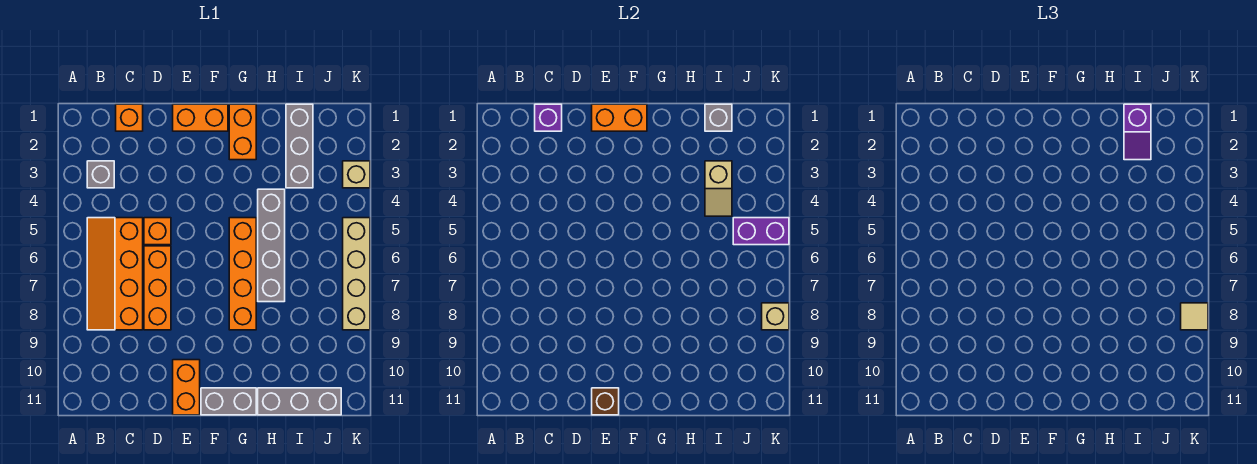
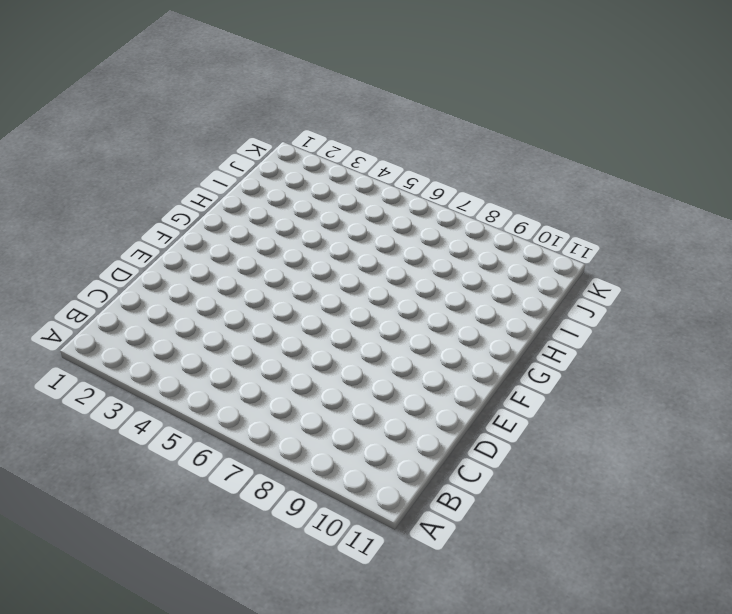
none -> grey 1x1 brick [87,161,114,188]
none -> orange 2x4 slope [87,218,143,330]
none -> orange 1x1 brick [116,104,143,131]

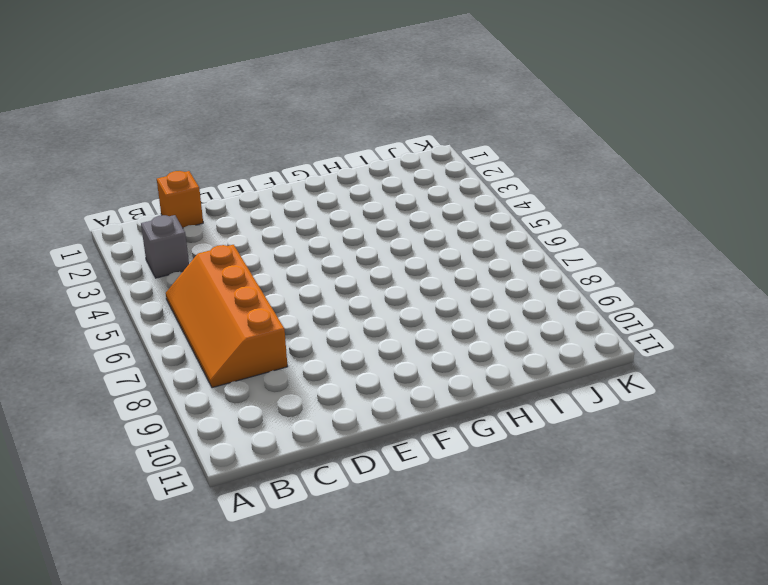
none -> orange 1x1 brick [144,218,171,245]
none -> orange 1x3 brick [144,246,171,330]
none -> orange 1x2 brick [173,104,228,131]

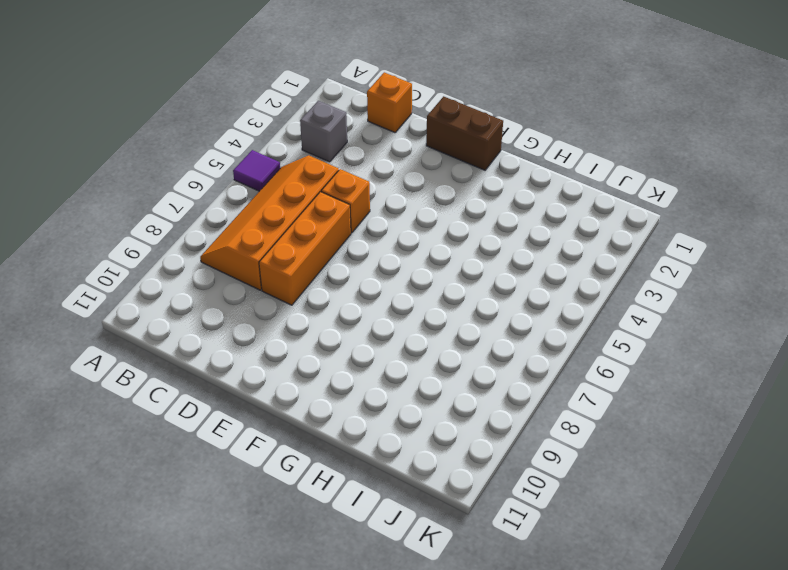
purple 1x1 tile [233,150,280,191] -> none
brown 1x2 brick [426,96,503,170] -> orange 1x2 brick [173,104,228,131]
none -> orange 1x2 brick [173,360,200,415]
none -> grey 1x2 brick [201,388,256,415]
none -> orange 1x2 brick [229,104,256,160]

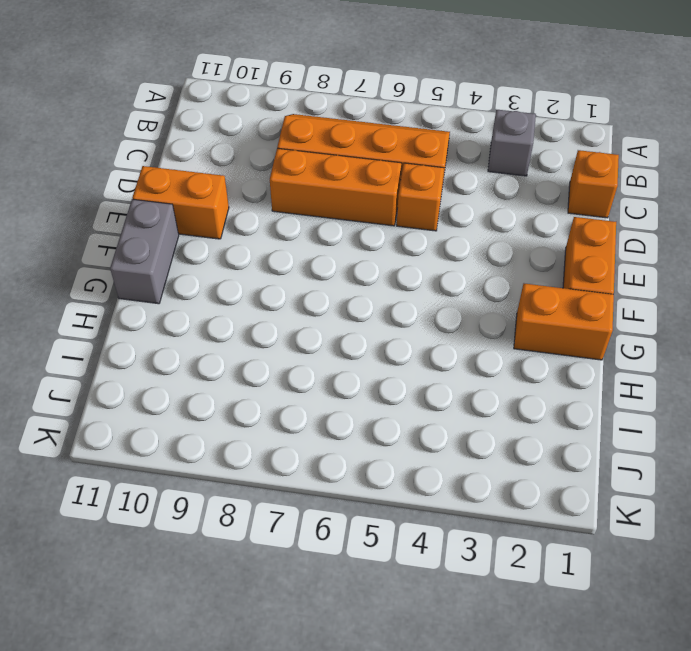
none -> orange 1x4 brick [229,218,256,330]
none -> grey 1x4 brick [258,189,285,302]
none -> grey 1x3 brick [258,388,341,415]

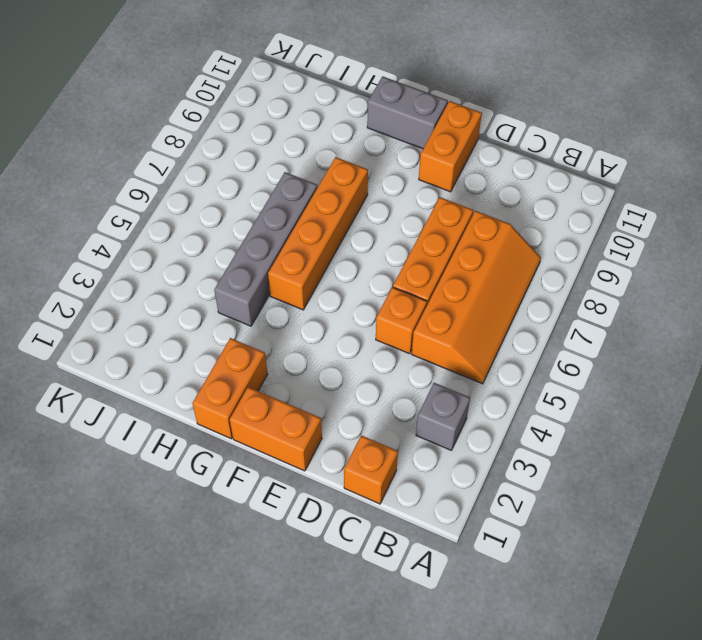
none -> grey 1x3 brick [258,388,341,415]
none -> grey 1x3 brick [286,104,313,188]
none -> tan 1x1 brick [343,161,370,188]

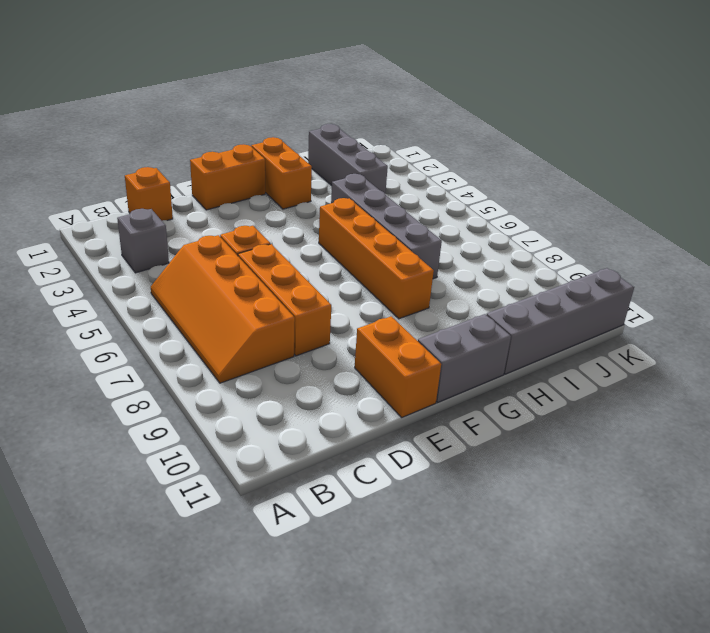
grey 1x4 brick [486,268,634,374] -> grey 1x3 brick [258,388,341,415]
none -> tan 1x1 brick [343,161,370,188]
none -> tan 1x4 brick [343,218,370,330]
none -> purple 1x1 brick [535,104,562,131]

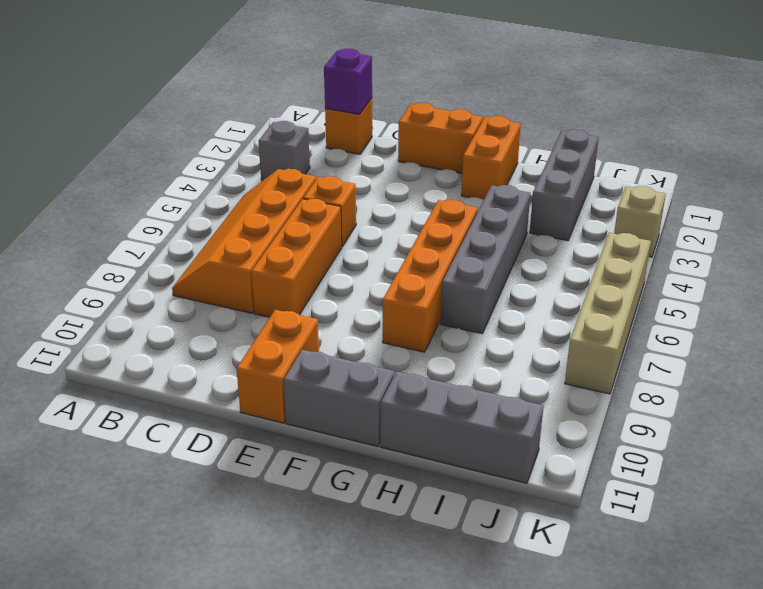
none -> orange 1x2 brick [592,104,647,131]
none -> brown 1x1 brick [592,388,619,415]
none -> grey 1x1 brick [705,104,732,131]

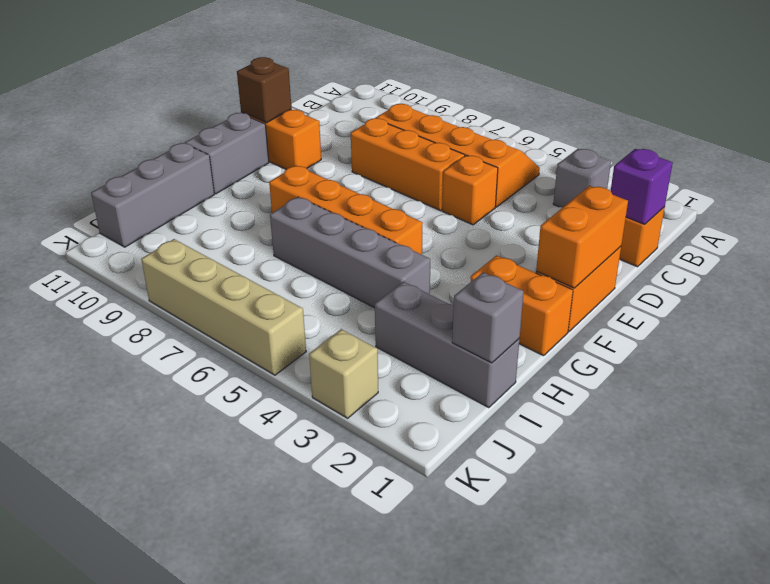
none -> tan 1x2 slope [705,161,732,216]
none -> purple 1x2 brick [733,218,789,245]
none -> tan 1x1 brick [762,303,789,330]

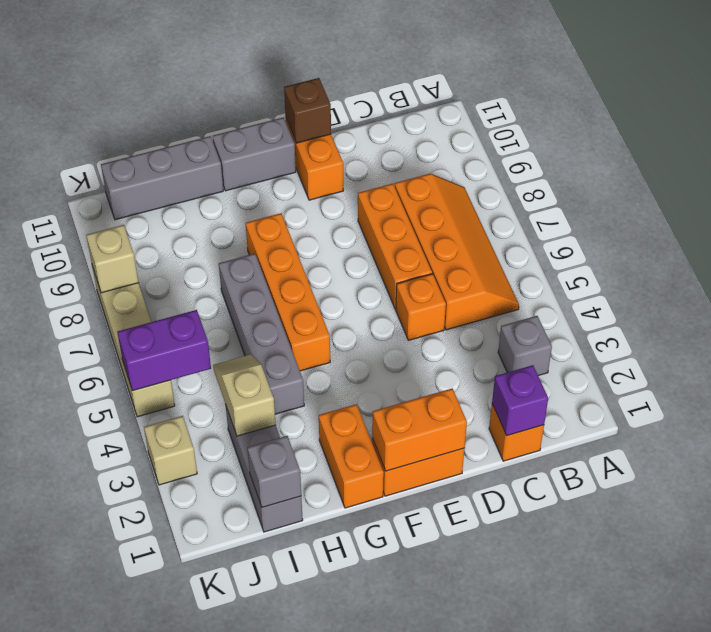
none -> purple 1x2 slope [1124,104,1151,160]
none -> tan 1x1 tile [1181,303,1208,330]

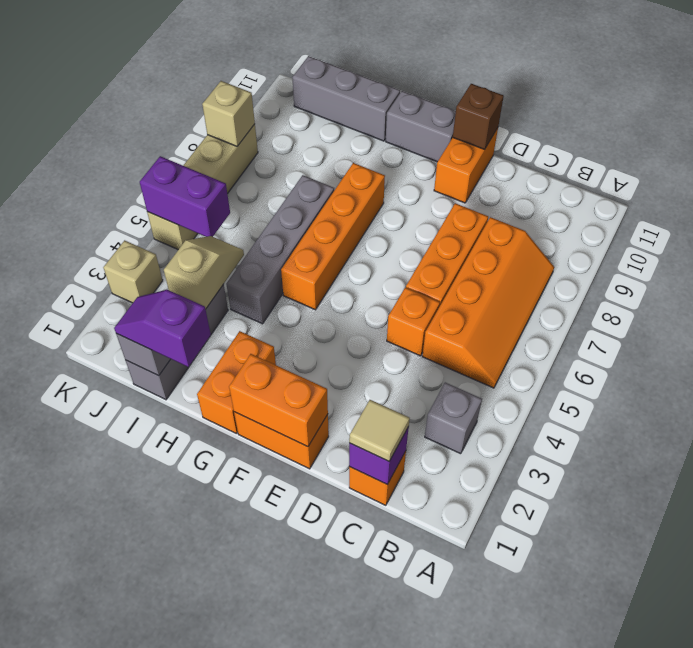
tan 1x1 tile [349,400,410,461] -> tan 1x1 tile moved to [1181,303,1208,330]
purple 1x2 slope [114,290,211,367] -> purple 1x2 slope turned to [1124,104,1151,160]

